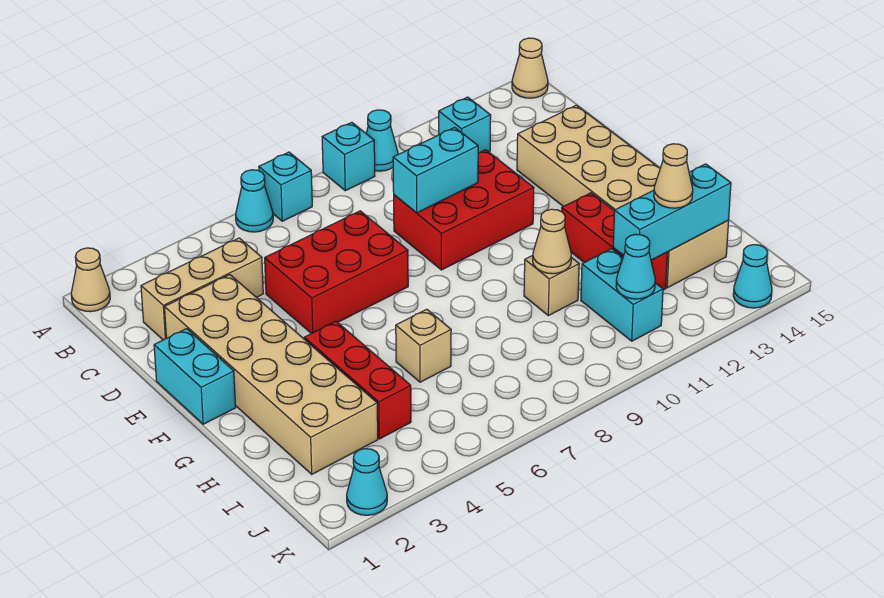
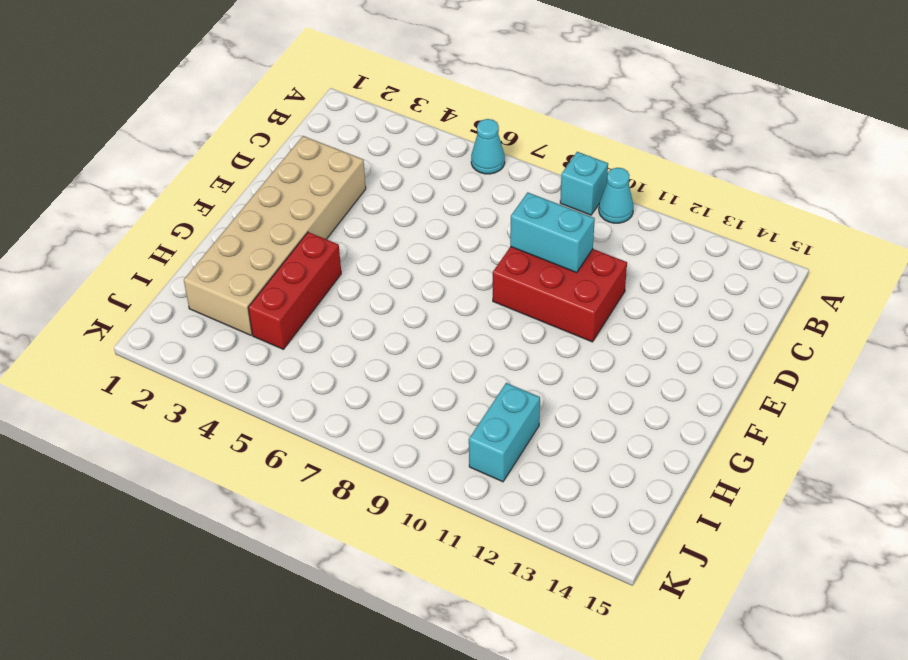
none -> tan 1x1 cone [71,248,110,312]
none -> cyan 1x1 brick [259,152,312,221]
none -> tan 1x1 cone [512,38,548,98]

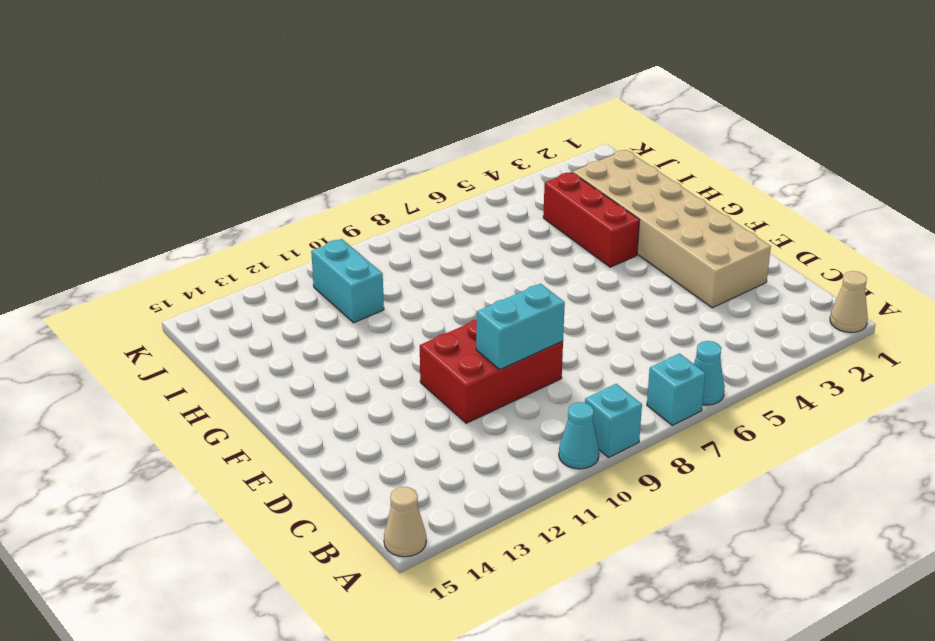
none -> cyan 1x1 brick [439,97,491,153]
none -> tan 1x3 brick [141,238,263,340]
none -> red 2x3 brick [265,211,408,334]

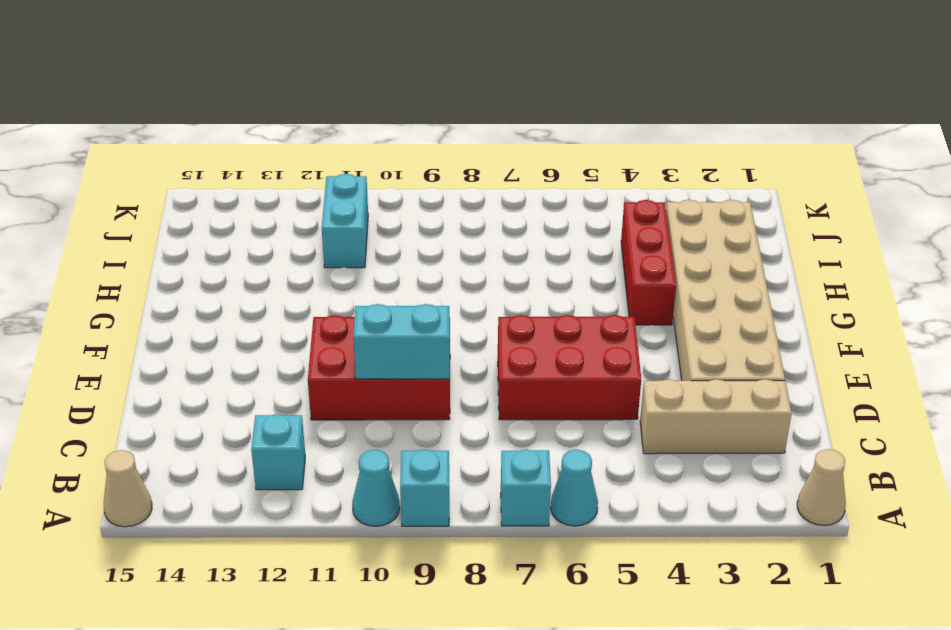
none -> tan 2x6 brick [517,105,729,288]
none -> cyan 1x2 brick [154,329,236,424]
none -> red 1x3 brick [562,193,668,290]

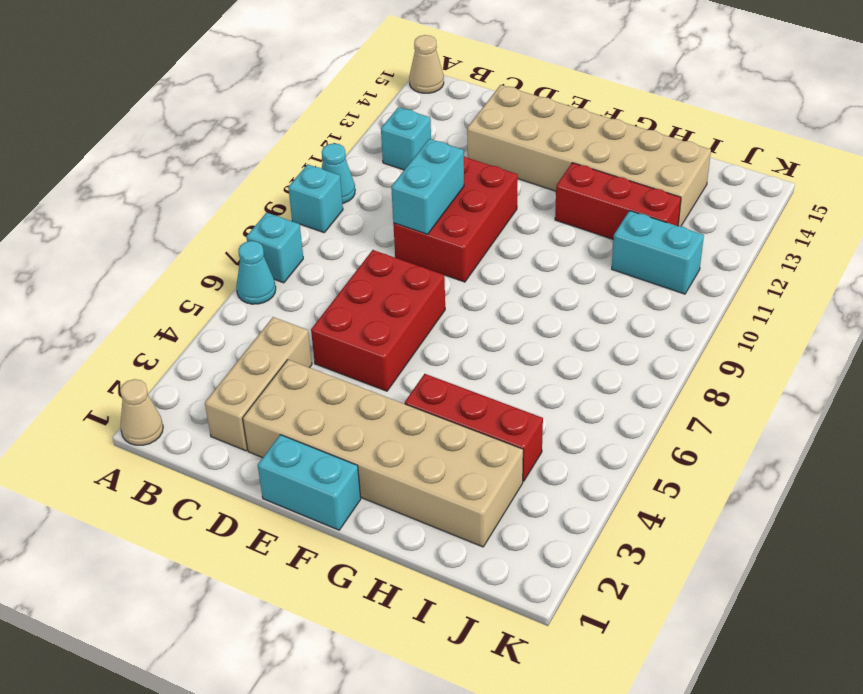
none -> tan 1x1 brick [396,309,451,382]
none -> tan 1x1 brick [524,255,579,316]
none -> cyan 1x1 cone [347,449,387,515]

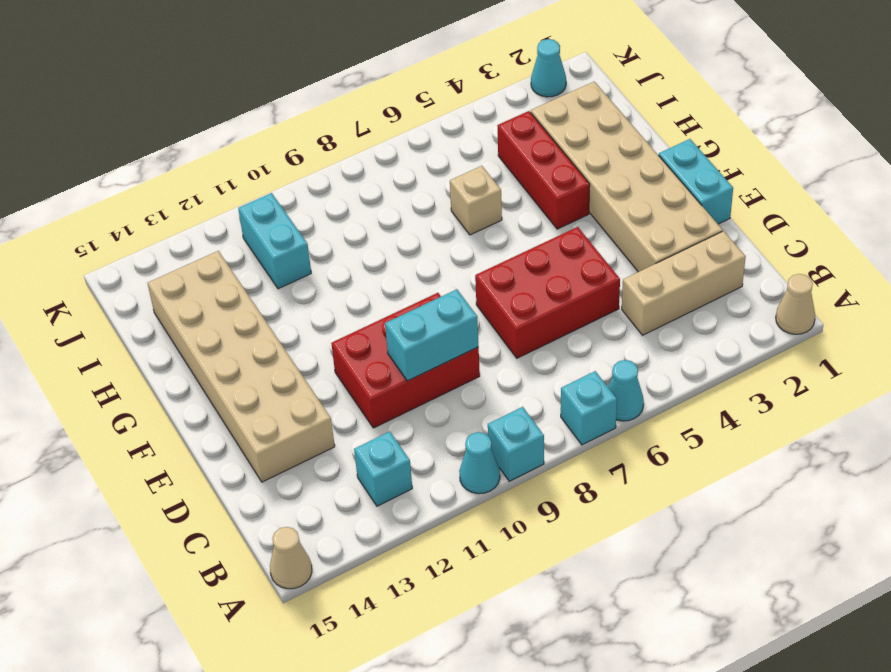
none -> red 1x3 brick [562,193,668,290]
none -> tan 1x1 brick [524,255,579,316]
none -> cyan 1x1 cone [733,245,772,308]

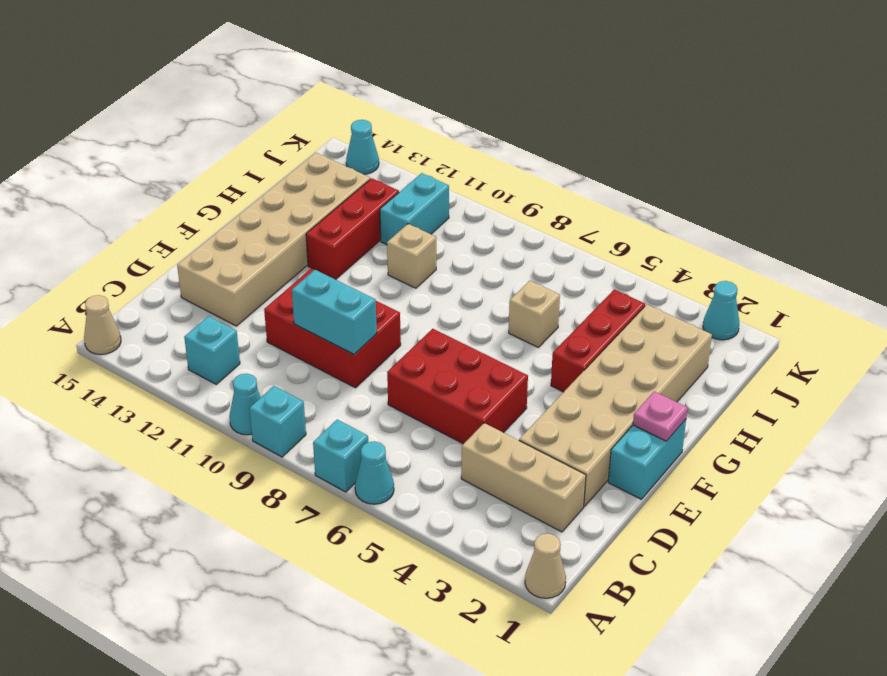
pink 1x1 plate [633,391,688,441] -> none
none -> tan 1x1 cone [533,209,571,274]
none -> cyan 1x3 brick [613,164,731,260]
none -> cyan 1x1 cone [616,234,655,299]

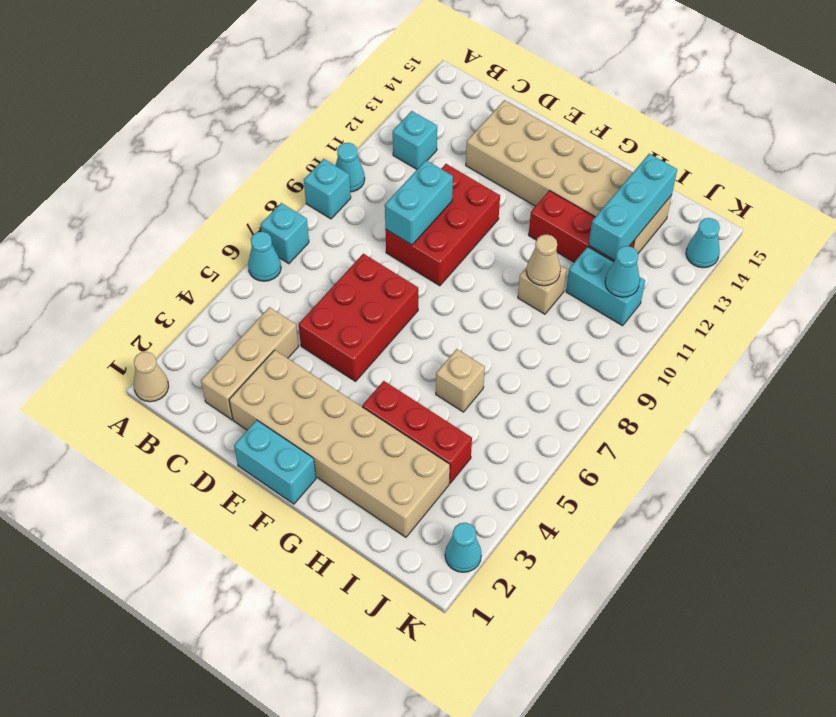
none -> tan 1x1 cone [512,38,548,98]
none -> tan 1x1 cone [654,144,693,208]

